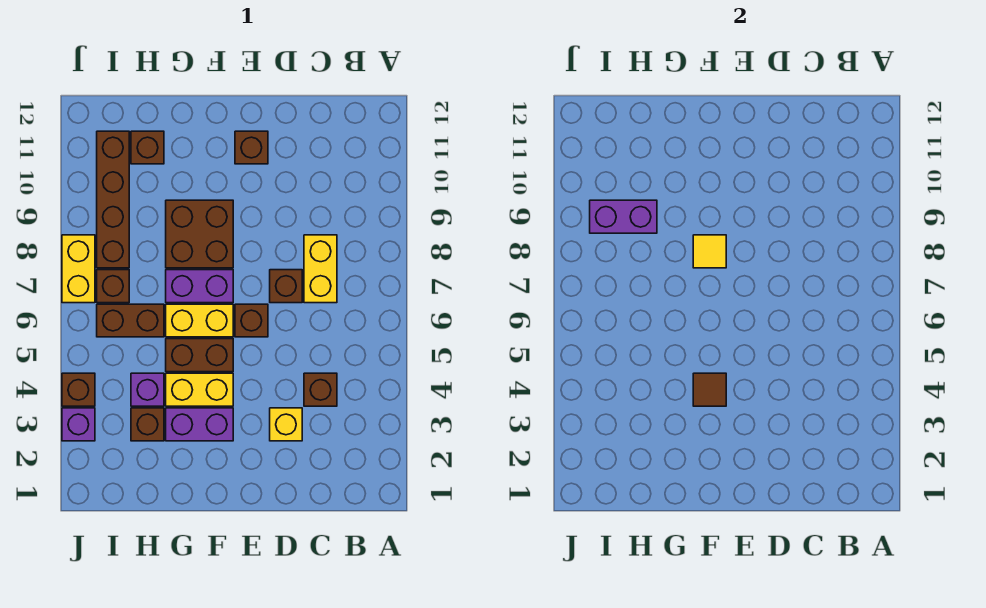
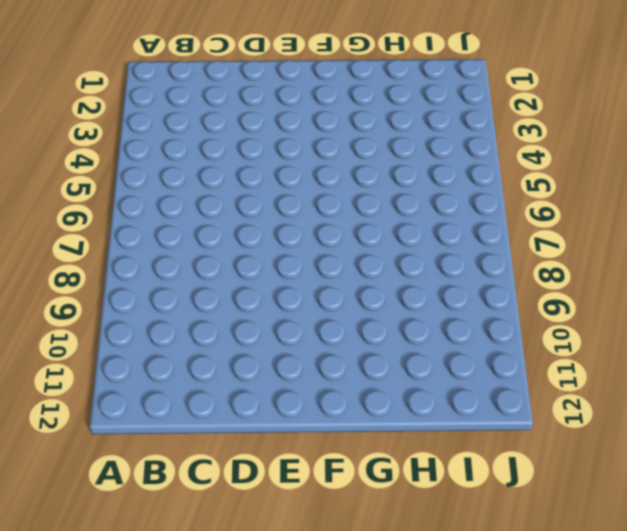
none -> brown 1x1 brick [304,373,337,406]
none -> yellow 1x2 brick [304,235,337,303]
none -> yellow 1x1 brick [270,408,302,441]

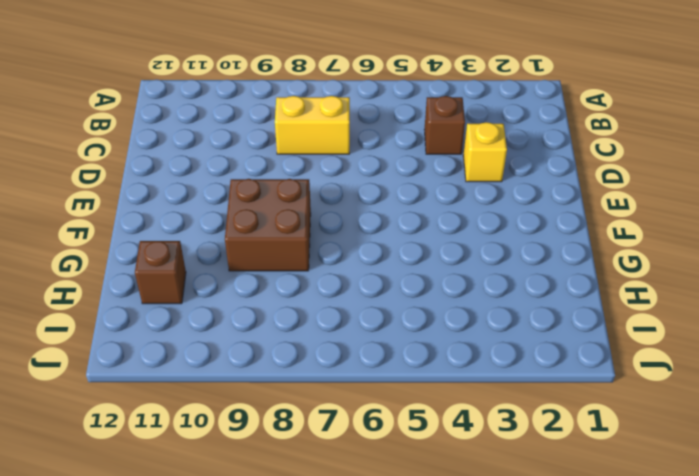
none -> brown 1x1 brick [270,270,302,303]
none -> brown 1x1 brick [235,304,268,337]
none -> brown 1x1 brick [235,131,268,164]

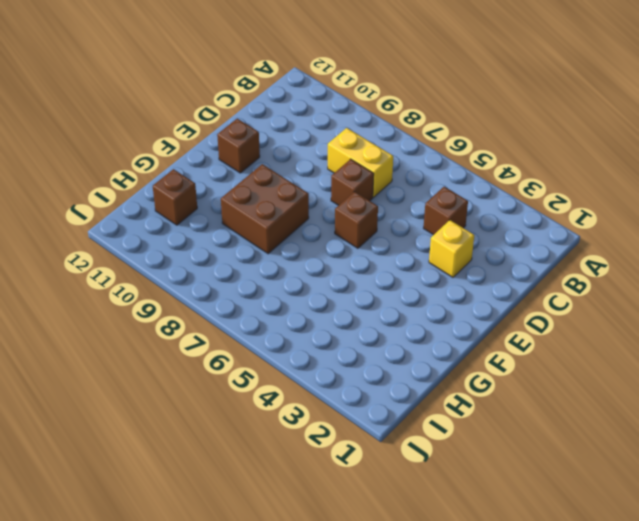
none -> purple 1x2 brick [166,408,233,441]
none -> yellow 1x2 brick [166,373,233,406]
none -> brown 1x2 brick [166,339,233,372]

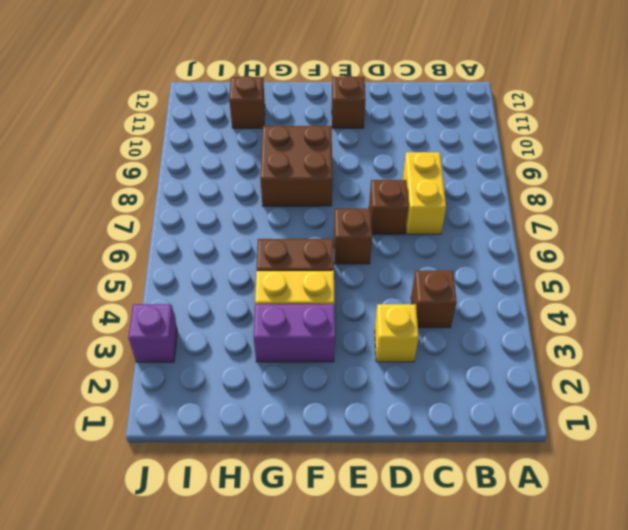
none -> yellow 1x2 brick [166,304,233,337]
none -> purple 1x2 brick [166,270,233,303]
none -> brown 1x1 brick [131,408,164,441]

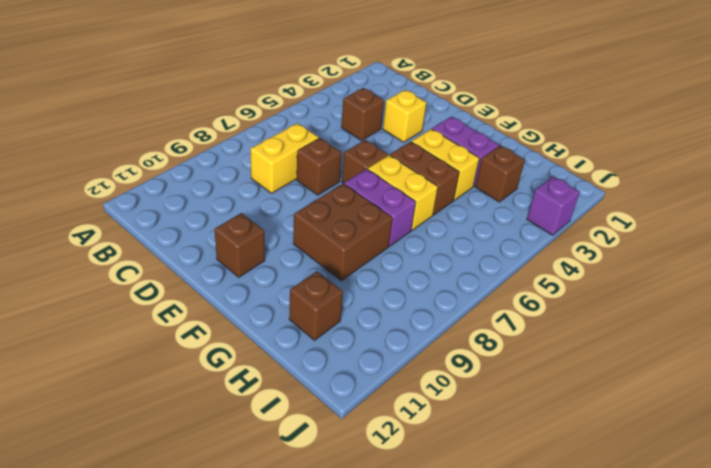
none -> purple 1x1 brick [131,373,164,406]
none -> brown 1x2 brick [97,304,164,337]
none -> brown 1x1 brick [97,270,129,303]

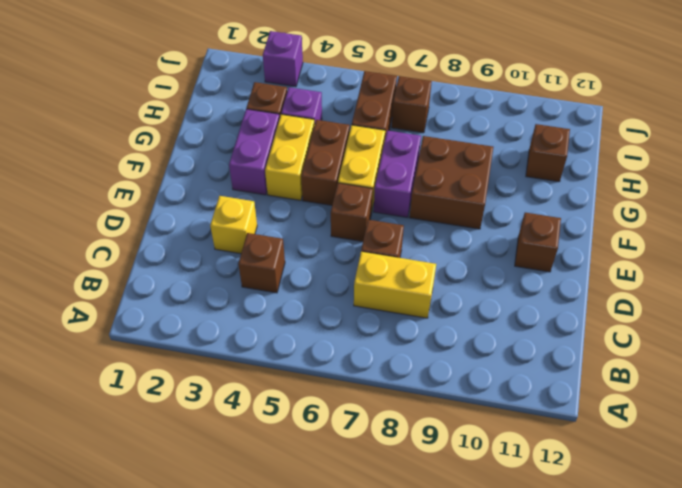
none -> brown 1x4 brick [97,131,129,268]
none -> brown 1x1 brick [62,373,95,406]
none -> yellow 1x2 brick [62,235,95,303]

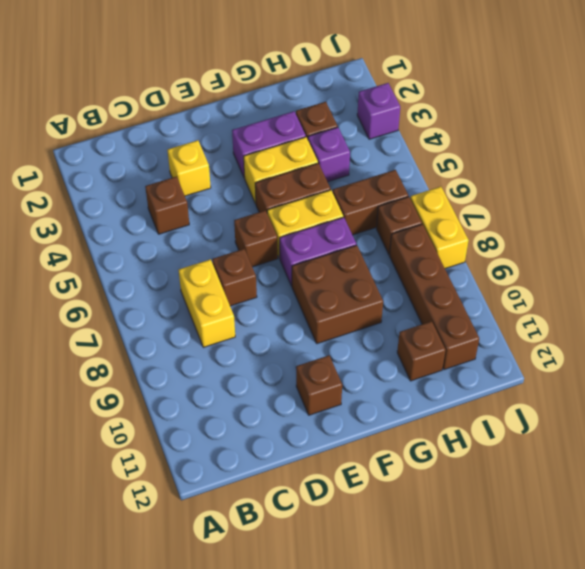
none -> brown 1x1 brick [62,373,95,406]
none -> brown 1x1 tile [693,373,726,406]
none -> yellow 1x1 tile [693,235,726,268]

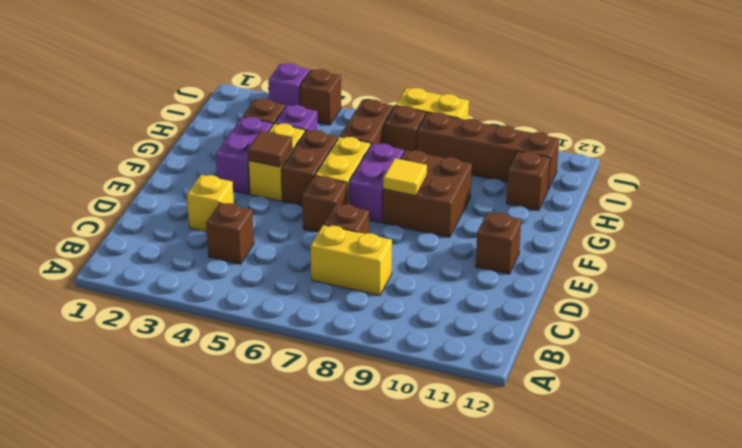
none -> purple 1x2 brick [590,200,657,233]

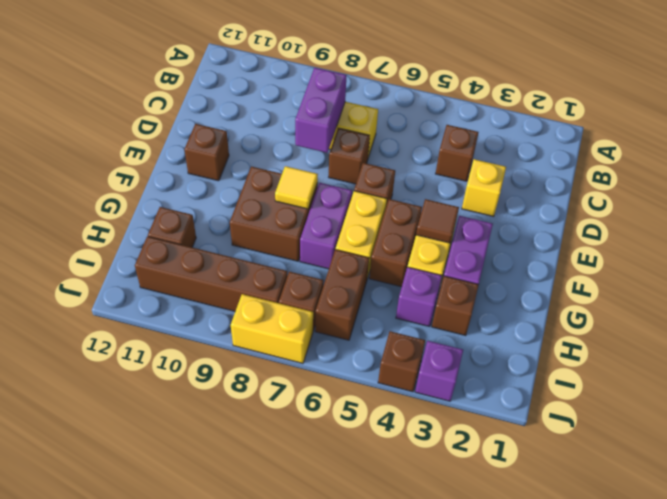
purple 1x2 brick [295,68,346,153] -> purple 1x2 brick moved to [590,200,657,233]

